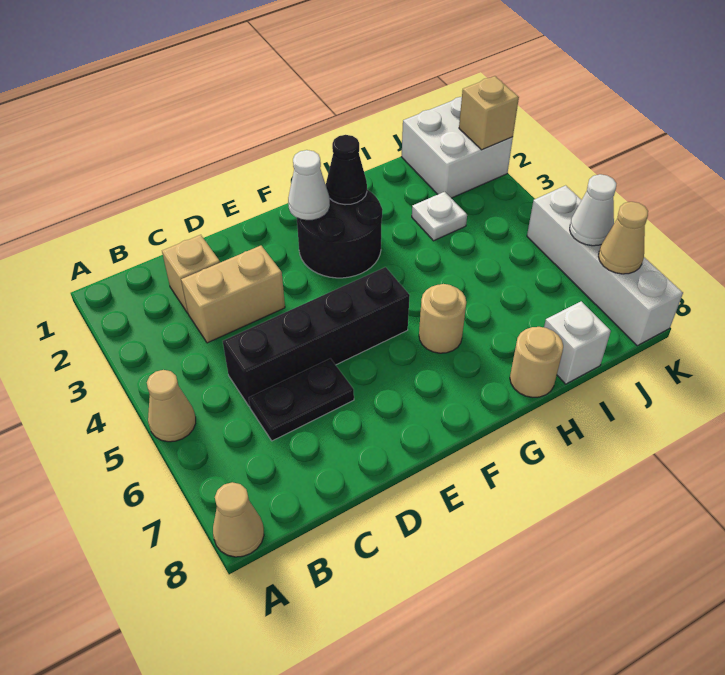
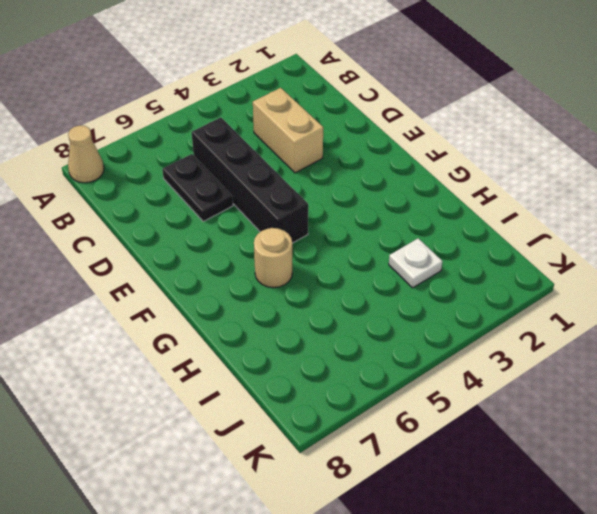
none -> tan 1x1 cone [147,370,196,442]
none -> tan 1x1 brick [162,235,220,313]
none -> black 2x2 round brick [297,190,382,278]

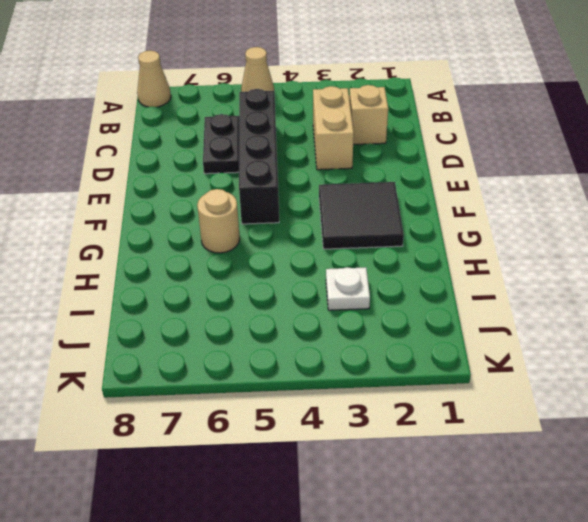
black 2x2 tile [319,182,404,249] -> black 2x2 round brick [297,190,382,278]
none -> tan 1x1 round brick [510,327,563,397]
none -> white 1x1 brick [544,301,611,384]
none -> white 2x2 brick [401,97,513,198]

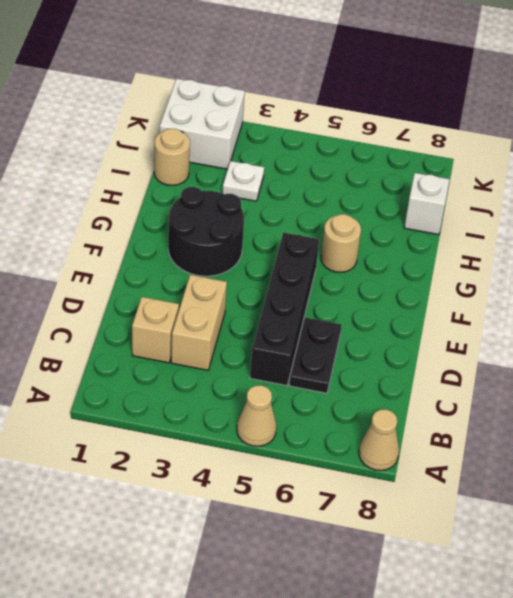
tan 1x1 round brick [154,129,190,185] -> tan 1x1 round brick moved to [510,327,563,397]
none -> white 1x4 brick [527,185,683,346]
none -> white 1x1 cone [288,150,330,220]
none -> black 1x1 cone [326,135,367,205]

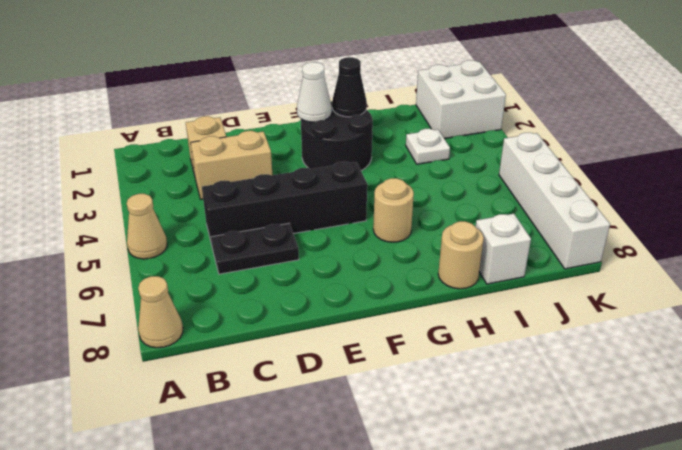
none -> tan 1x1 brick [459,76,519,150]
none -> white 1x1 cone [570,174,616,246]
none -> tan 1x1 cone [598,202,648,274]

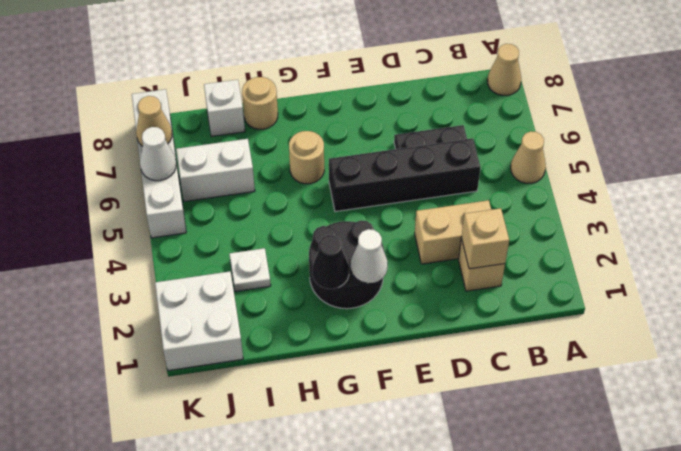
tan 1x1 brick [461,208,509,269] -> tan 1x1 brick moved to [459,76,519,150]
white 1x2 brick [176,139,255,202] -> none

